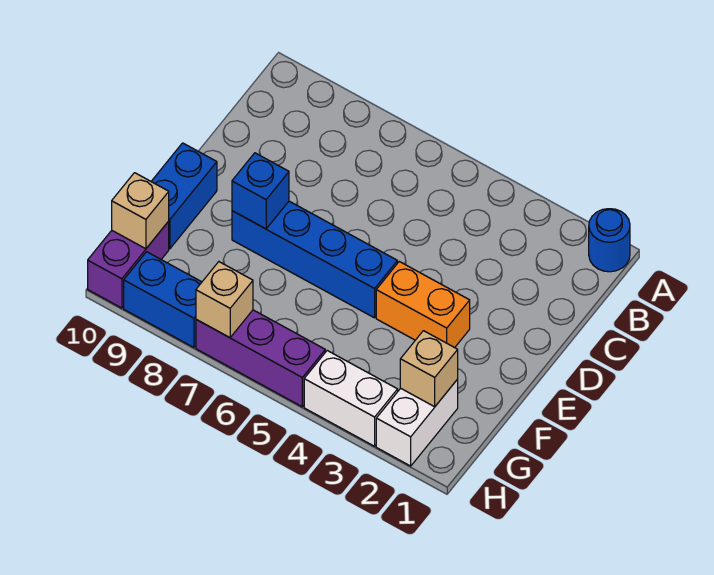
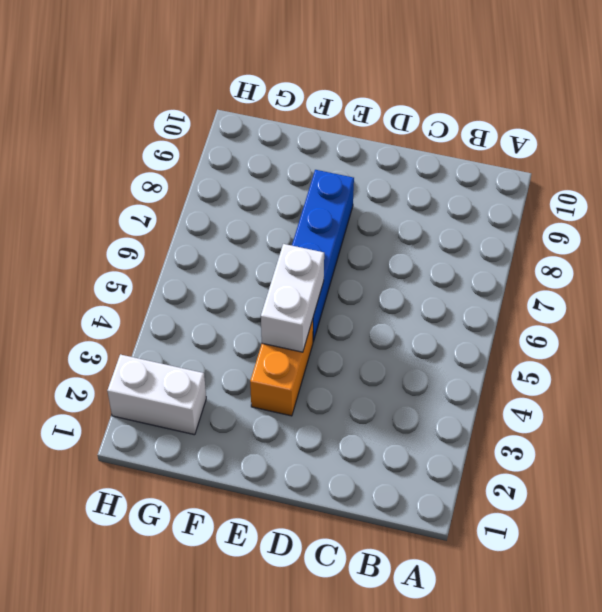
white 1x2 brick [261,244,324,352] -> white 1x2 brick moved to [304,351,398,446]
none -> blue 1x1 round brick [589,209,630,272]
none -> blue 1x2 brick [151,143,217,249]
none -> purple 1x2 brick [88,221,169,308]

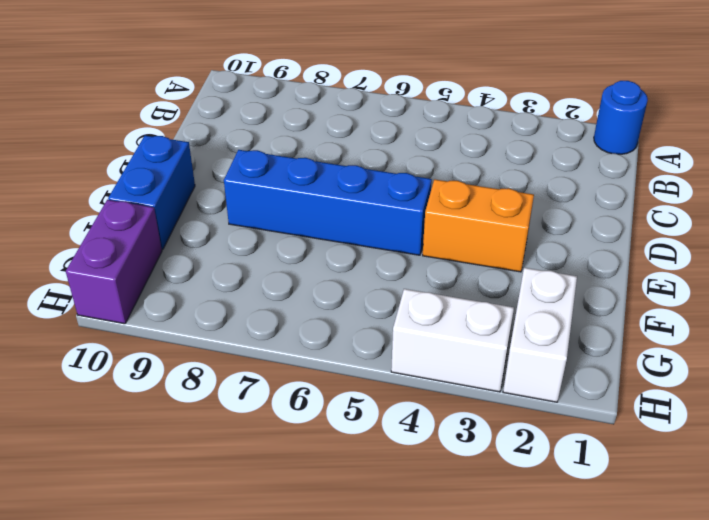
none -> purple 1x3 brick [196,310,325,407]
none -> blue 1x2 brick [124,252,202,347]
none -> blue 1x1 brick [232,153,289,229]

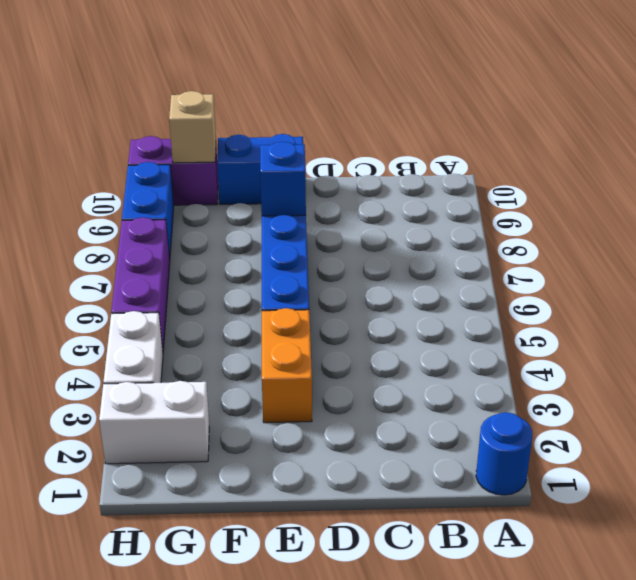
none -> tan 1x1 brick [400,331,458,407]
none -> tan 1x1 brick [196,262,253,338]

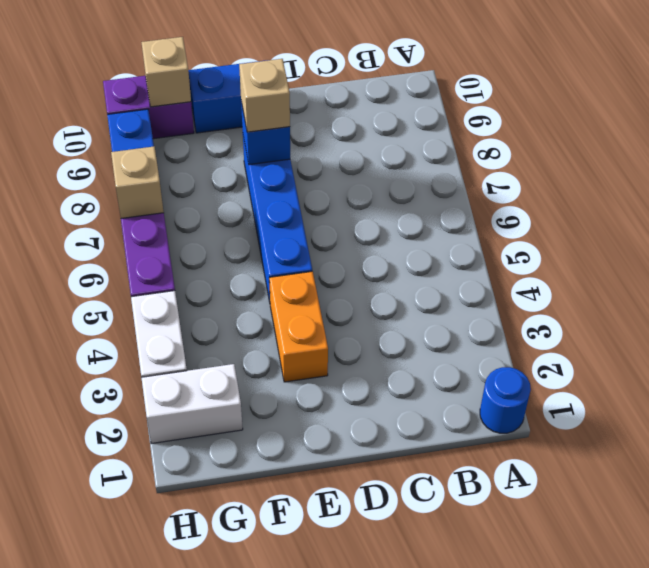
tan 1x1 brick [239,59,290,132] -> tan 1x1 brick moved to [400,331,458,407]

